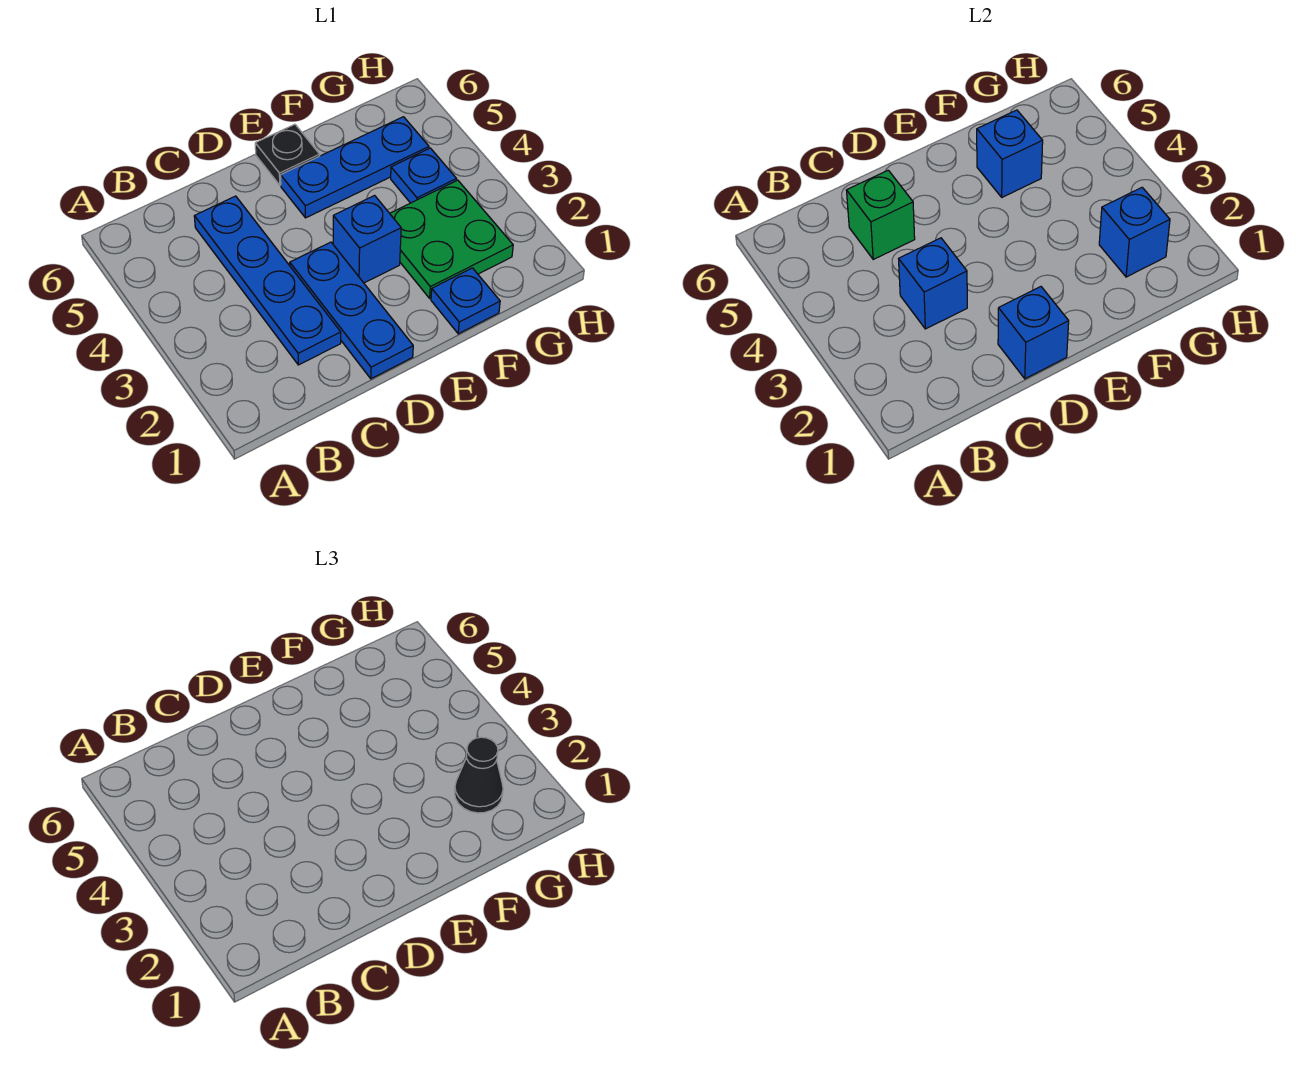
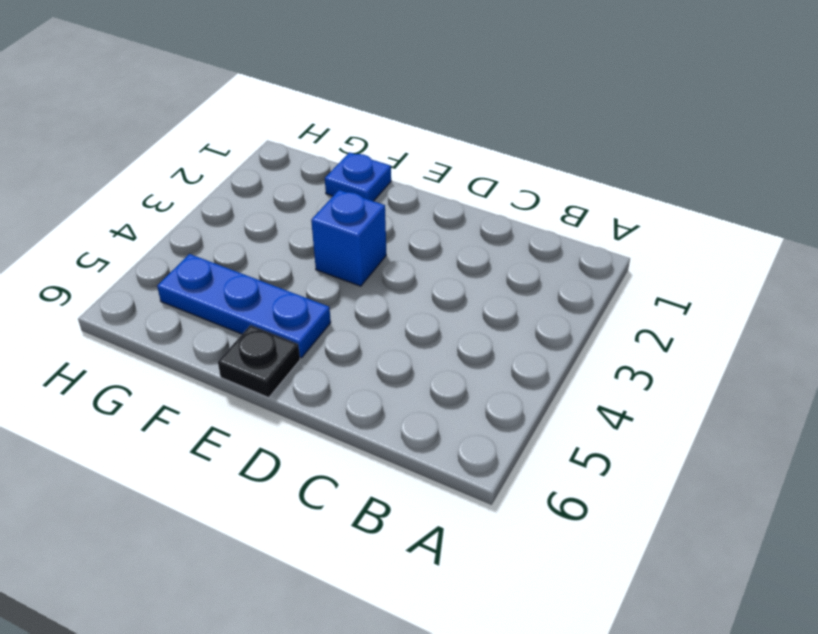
none -> blue 1x4 plate [194,196,341,365]
none -> blue 1x3 plate [290,242,413,379]
none -> green 2x2 plate [390,180,513,298]

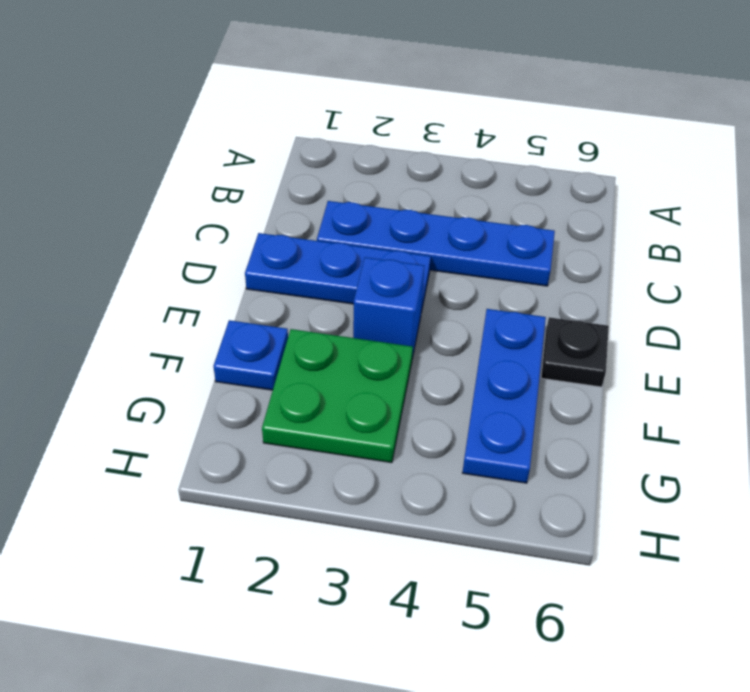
none -> blue 1x1 plate [391,148,456,203]
none -> blue 1x1 brick [899,238,967,329]
none -> green 1x1 brick [846,170,915,259]

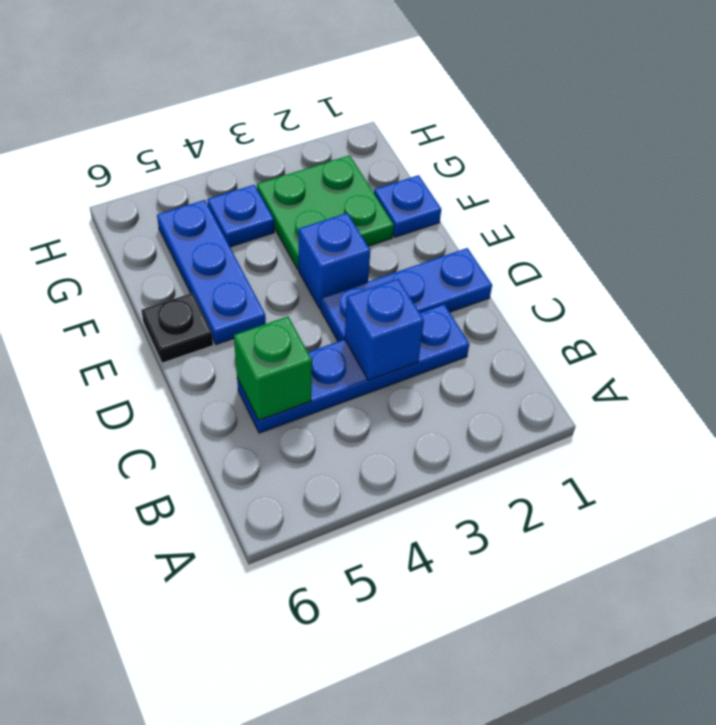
none -> blue 1x1 brick [998,287,1069,379]
none -> blue 1x1 brick [977,110,1043,197]
none -> blue 1x1 brick [1099,188,1170,277]

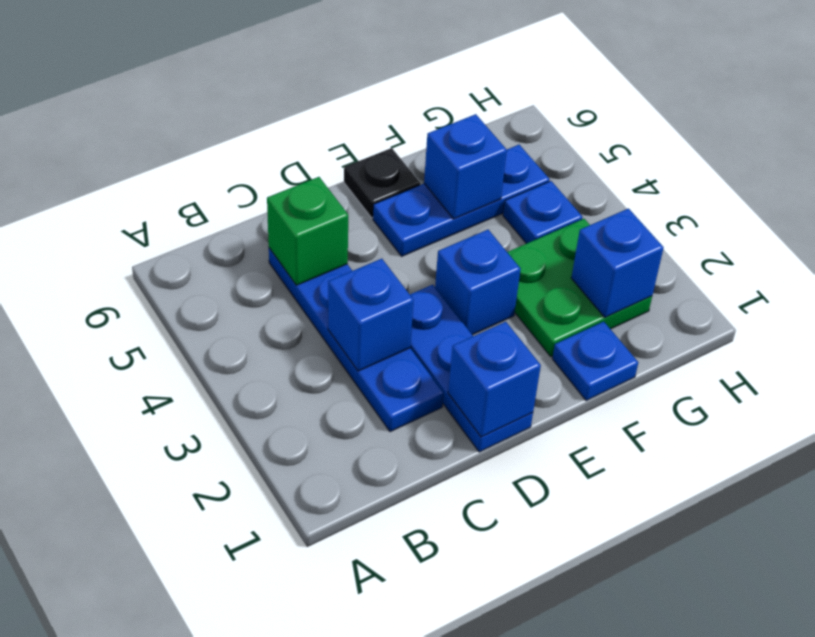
none -> black 1x1 cone [455,737,503,813]

